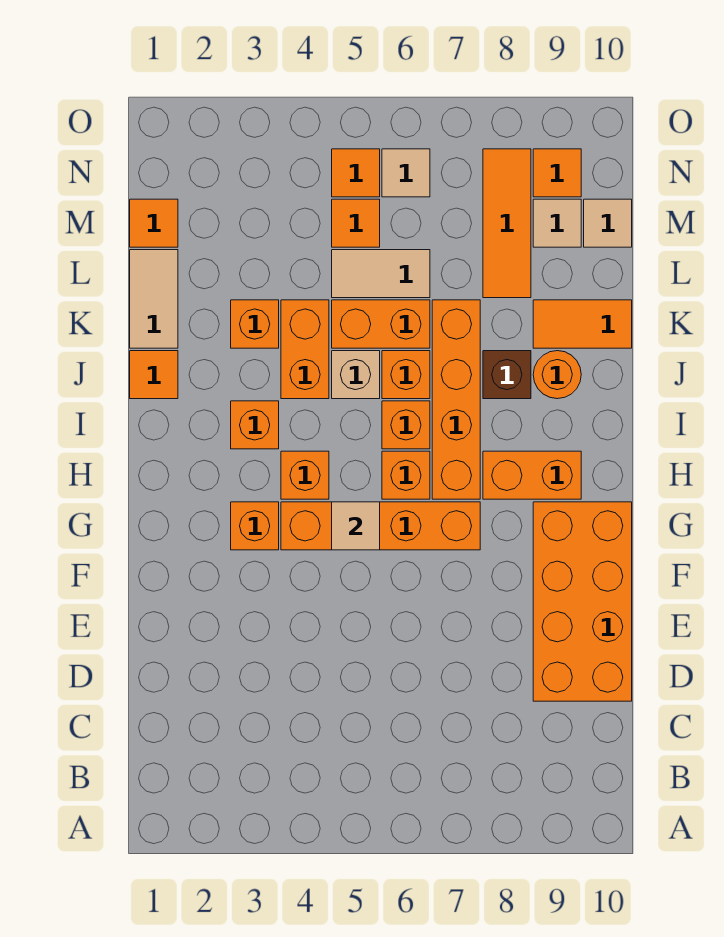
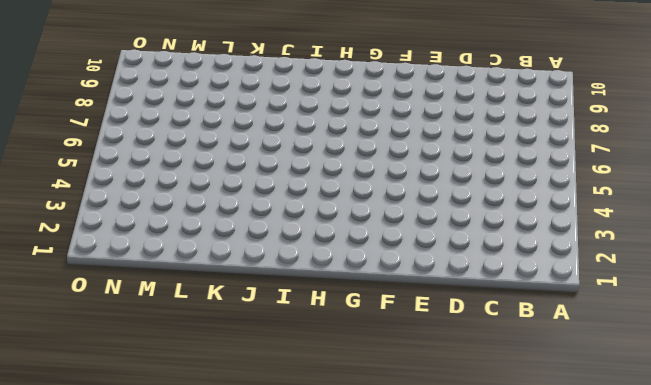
none -> orange 2x4 brick [533,502,632,701]
none -> orange 1x1 brick [231,502,279,550]
none -> orange 1x4 brick [281,502,480,550]

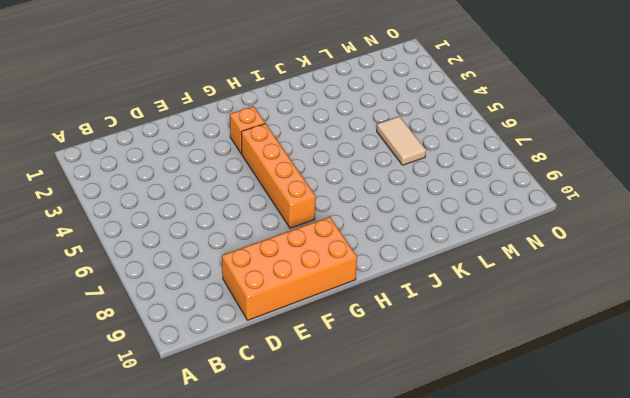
none -> orange 1x1 brick [281,451,329,499]
none -> orange 1x1 brick [382,451,430,499]
none -> orange 1x4 brick [432,300,480,499]

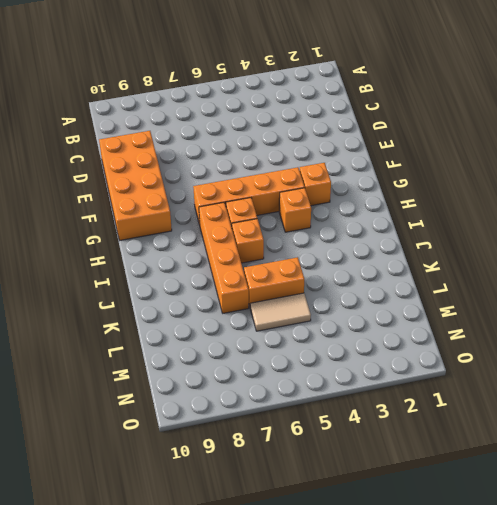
none -> orange 1x2 brick [483,451,581,499]
none -> orange 1x1 brick [231,401,279,449]
none -> orange 1x1 tile [130,351,178,399]

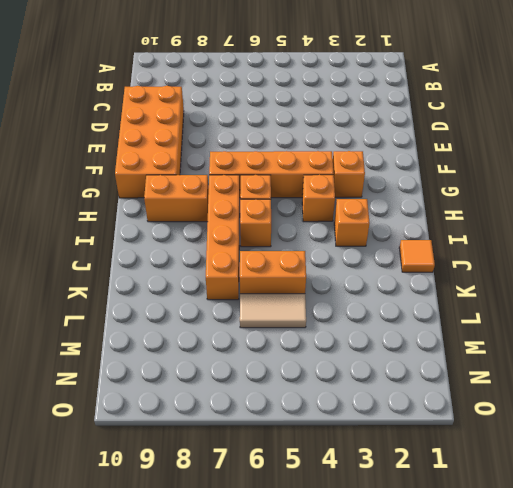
none -> orange 1x2 brick [281,300,329,399]
none -> tan 1x1 brick [332,351,380,399]
none -> orange 1x1 brick [382,351,430,399]

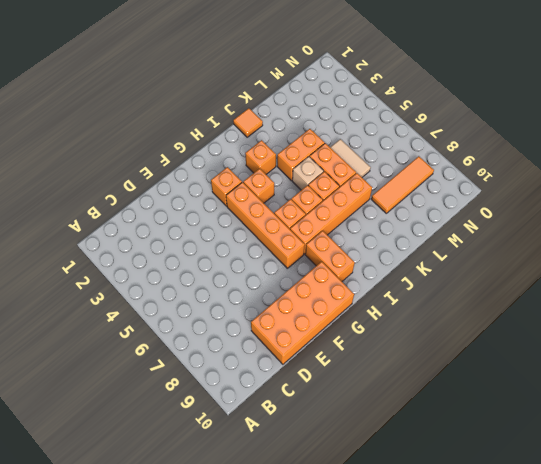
none -> brown 1x1 brick [483,351,531,399]
none -> orange 1x1 round brick [533,351,581,399]
none -> tan 1x2 tile [130,250,178,348]

